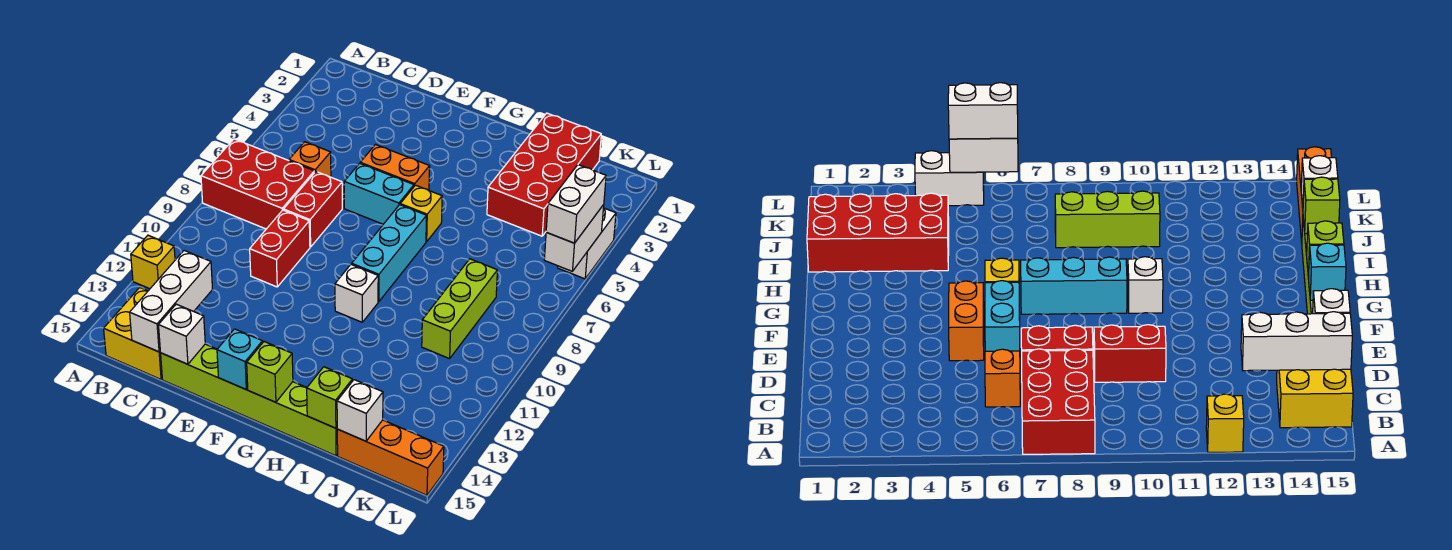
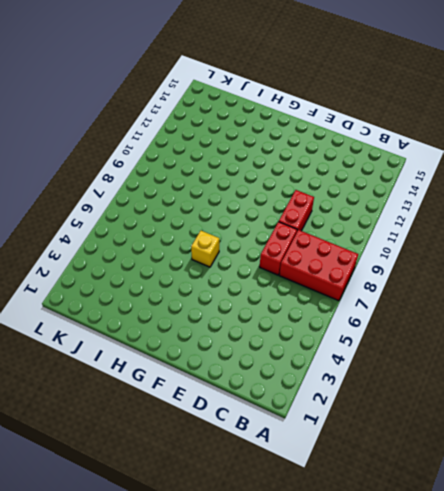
none -> yellow 1x1 brick [131,235,175,289]
none -> yellow 2x2 brick [104,287,195,379]
none -> orange 1x1 brick [289,142,331,177]

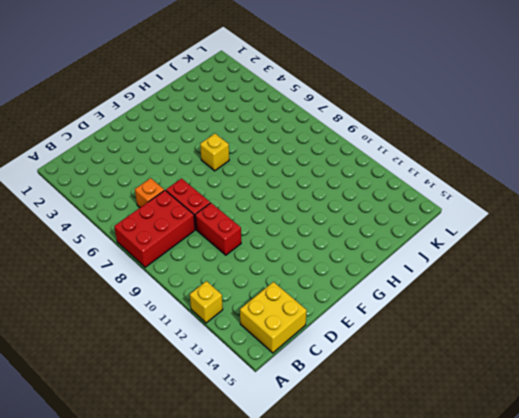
none -> lime 1x6 brick [161,344,338,456]
none -> orange 1x2 brick [360,145,430,190]
none -> cyan 1x2 brick [344,163,414,224]

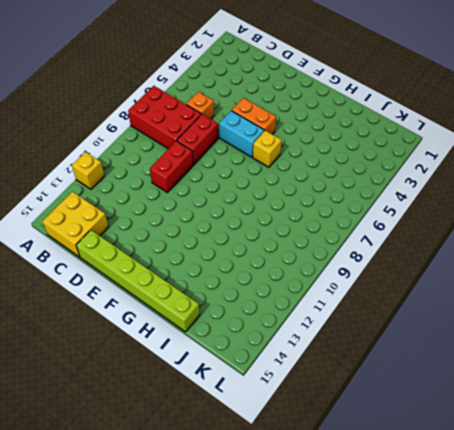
none -> cyan 1x3 brick [352,205,427,302]
none -> white 1x1 brick [335,264,378,322]
none -> red 2x4 brick [487,113,601,236]

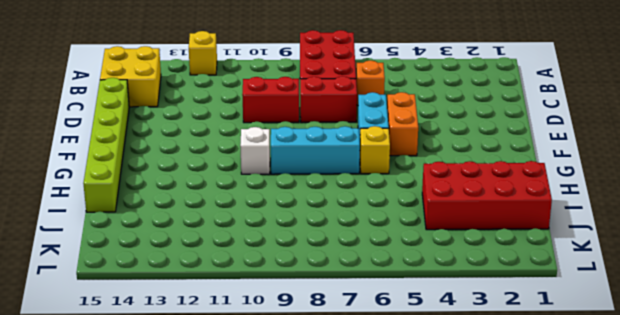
none -> lime 1x3 brick [422,259,497,359]
none -> orange 1x3 brick [337,420,444,495]
none -> white 1x2 brick [558,208,616,279]

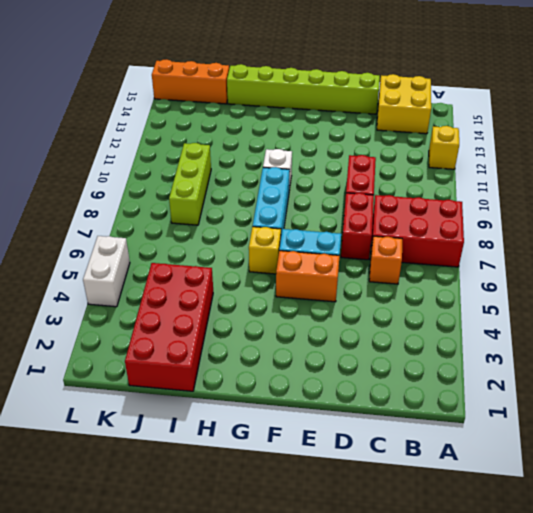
none -> white 1x3 brick [130,251,213,352]
none -> white 1x1 brick [159,304,205,364]
none -> cyan 1x1 brick [217,329,263,389]

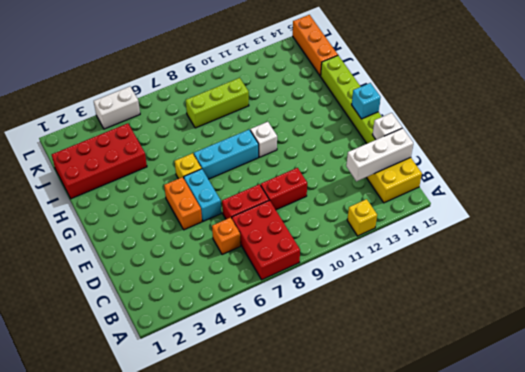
none -> lime 1x1 brick [247,342,293,402]
none -> lime 1x1 brick [307,367,352,428]
none -> white 1x1 brick [337,380,383,441]

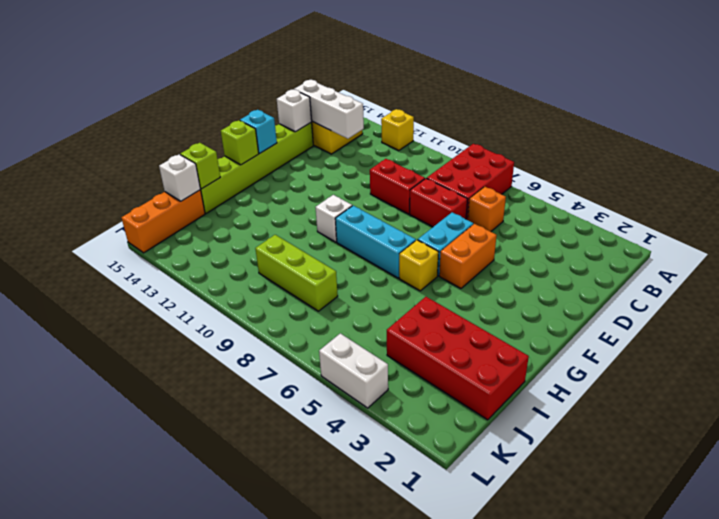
none -> white 1x2 brick [544,205,604,271]
none -> white 1x2 brick [546,165,606,243]

